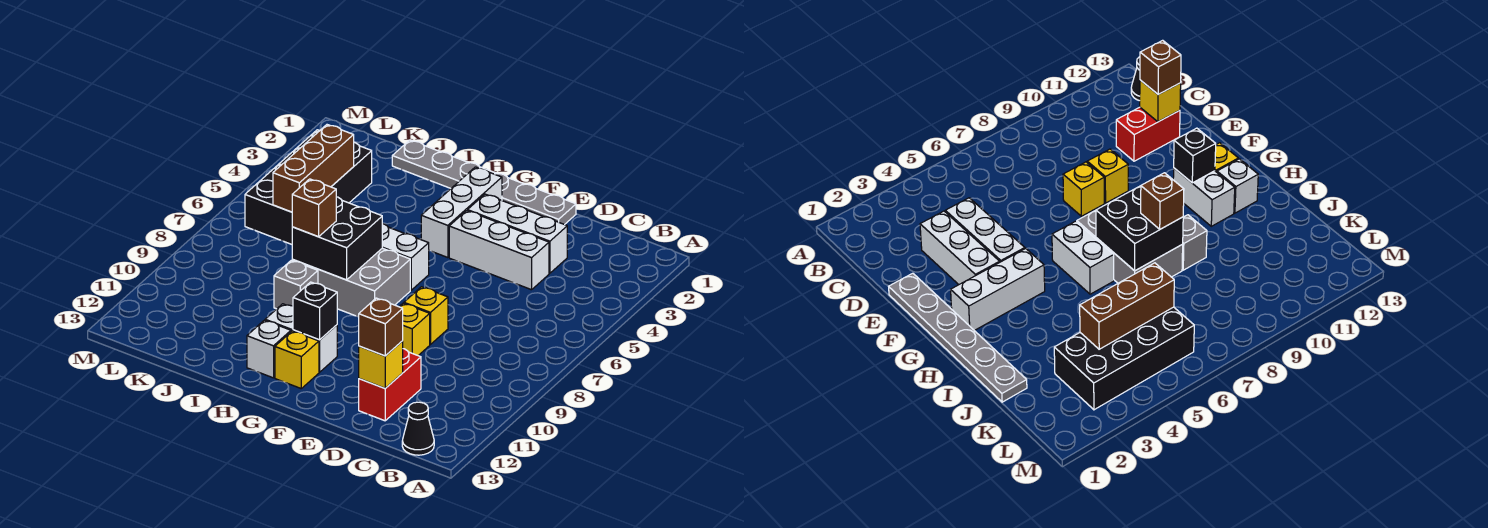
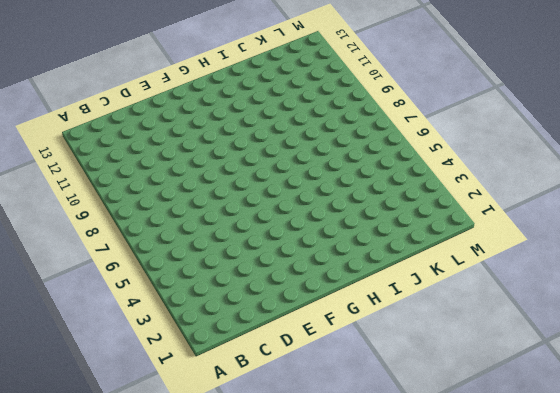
none -> black 1x1 cone [402,402,434,455]
none -> white 1x3 brick [468,194,567,273]
none -> white 1x3 brick [449,211,549,290]

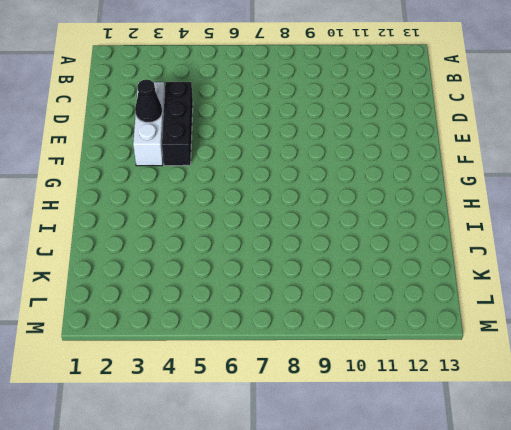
black 1x3 brick [162,82,193,166] -> white 1x3 brick [449,211,549,290]
black 1x1 cone [135,80,162,122] -> black 1x1 cone moved to [402,402,434,455]
none -> red 1x2 brick [359,349,421,421]
none -> grey 1x6 plate [392,140,576,225]
none -> yellow 1x1 brick [404,287,448,345]

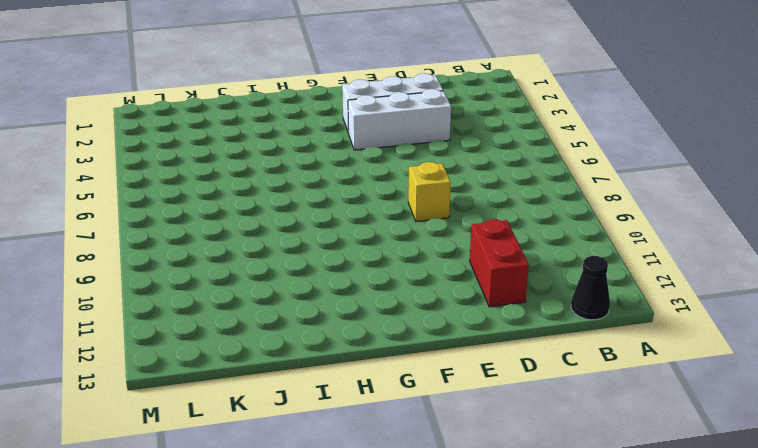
none -> grey 1x6 plate [392,140,576,225]
none -> yellow 1x1 brick [399,303,430,355]
none -> white 1x3 brick [421,167,502,258]

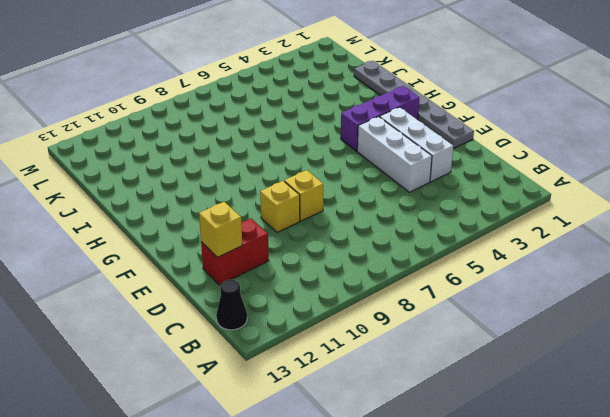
purple 1x3 brick [341,86,419,151] -> white 1x3 brick [421,167,502,258]
none -> white 1x2 brick [382,224,429,290]
none -> grey 2x3 brick [292,248,410,317]
none -> white 1x2 brick [265,304,337,372]

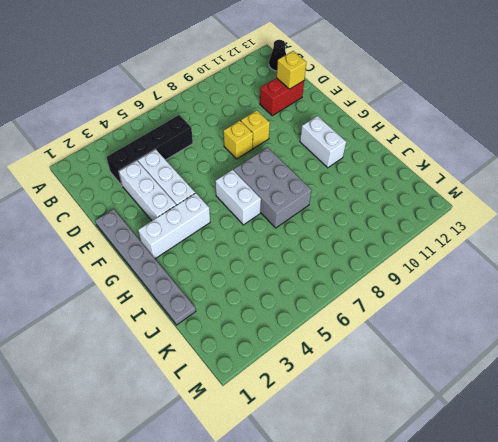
black 1x4 brick [106,115,193,185] -> none
none -> yellow 1x1 brick [275,331,319,388]
none -> white 1x1 brick [247,320,291,378]
none -> grey 1x1 brick [274,260,318,309]

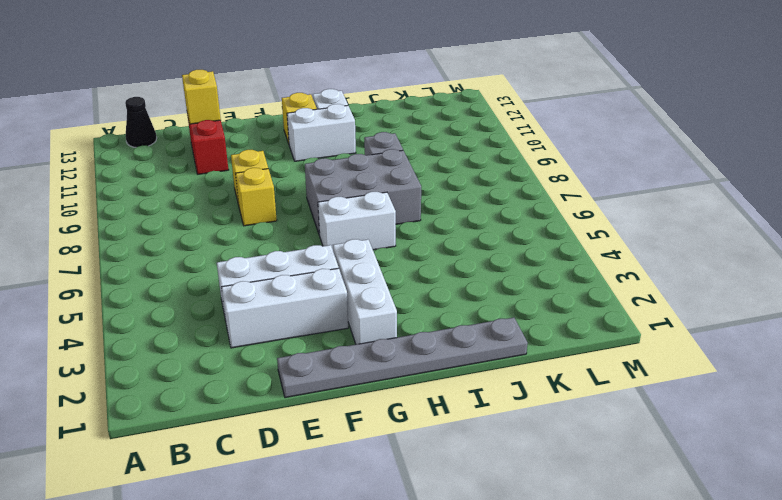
none -> black 2x4 brick [245,130,372,244]
none -> black 1x1 brick [293,282,337,340]
none -> black 2x2 brick [292,197,382,280]

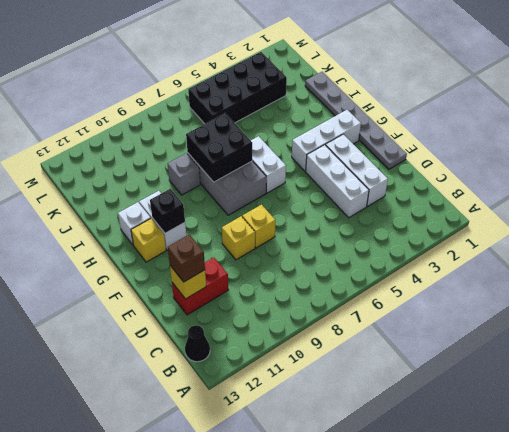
none -> brown 1x3 brick [273,125,354,212]
none -> brown 1x1 brick [292,179,336,237]

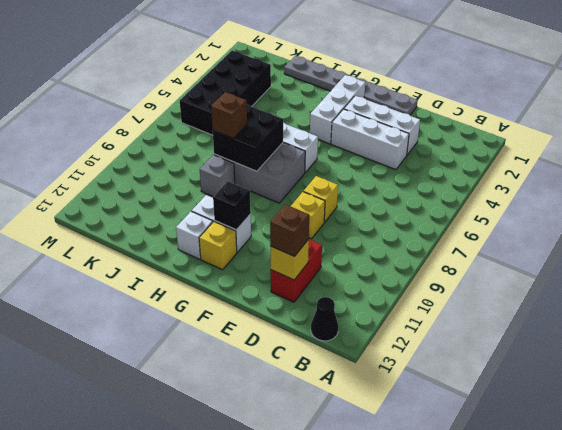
none -> brown 1x3 brick [273,125,354,212]

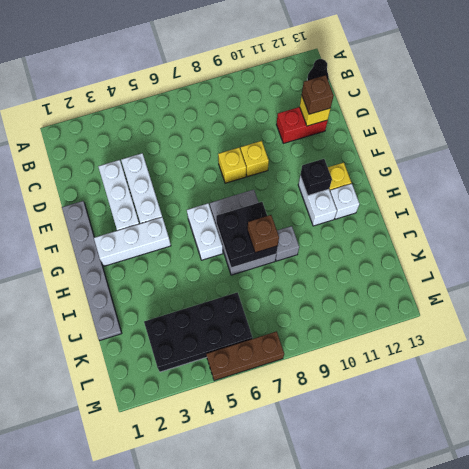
brown 1x3 brick [206,331,284,381] -> brown 1x3 brick moved to [273,125,354,212]

